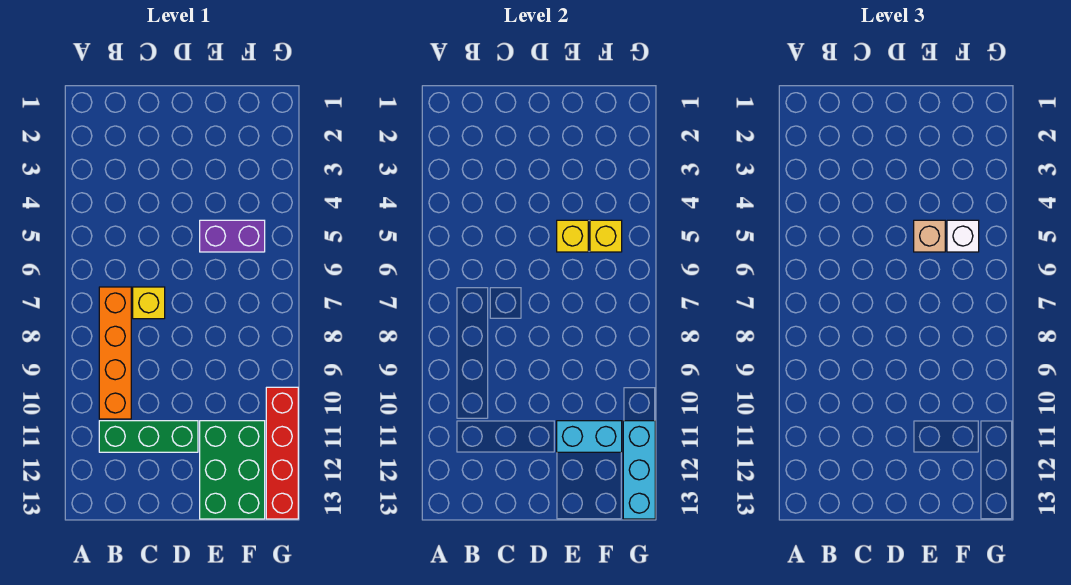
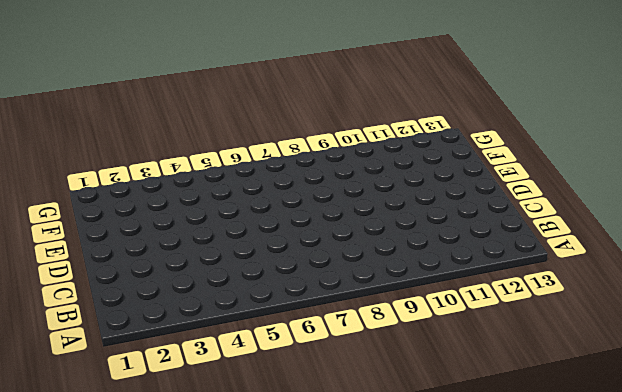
none -> orange 1x4 brick [99,287,131,419]
none -> green 1x3 brick [99,421,198,452]
none -> yellow 1x1 brick [133,287,165,319]

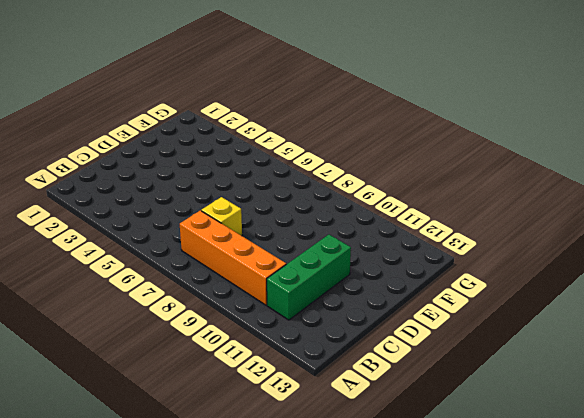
none -> purple 1x2 brick [200,220,265,252]
none -> green 2x3 brick [200,421,265,519]
none -> red 1x4 brick [266,387,298,519]

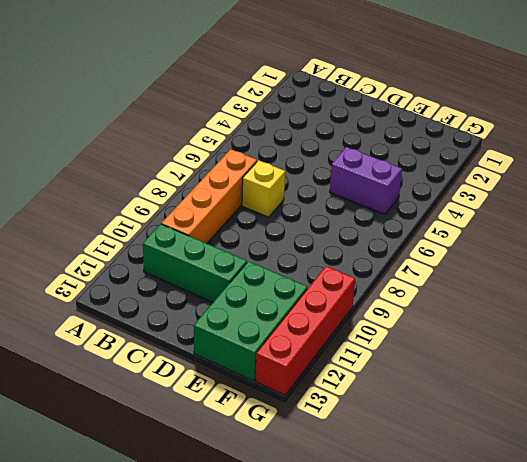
none -> yellow 1x1 brick [557,220,588,252]
none -> cyan 1x2 brick [557,421,622,452]
none -> yellow 1x1 brick [590,220,622,252]

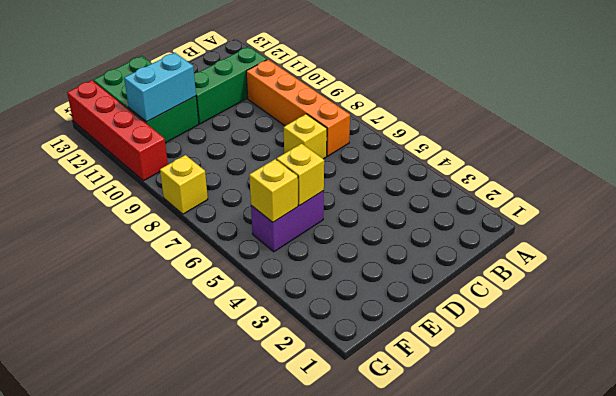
yellow 1x1 brick [160,155,208,214] -> none
none -> cyan 1x3 brick [623,421,655,519]
none -> tan 1x1 brick [914,220,945,252]
none -> white 1x1 brick [947,220,979,252]

